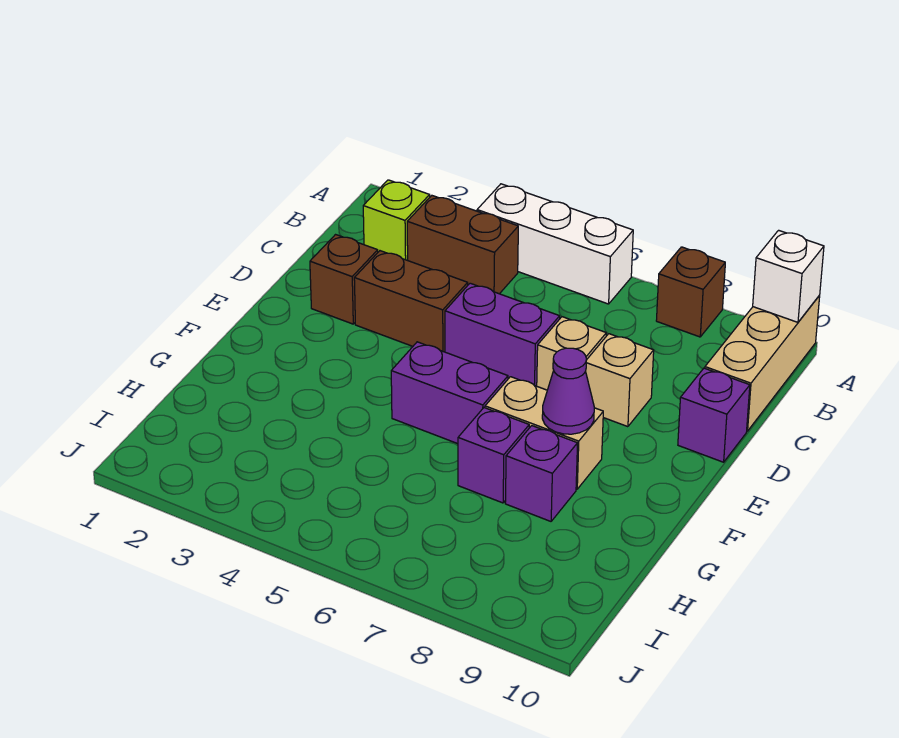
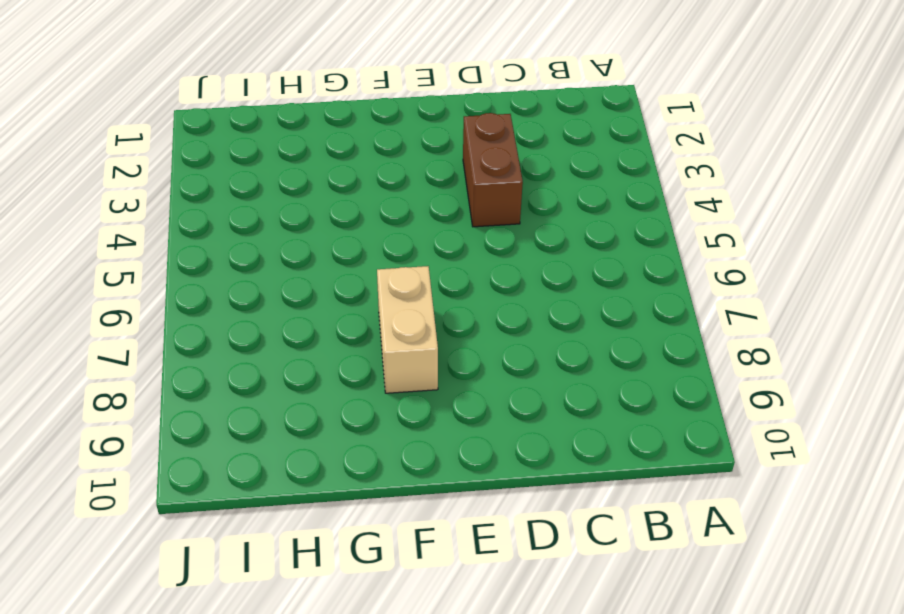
none -> white 1x3 brick [477,184,633,304]
none -> brown 1x1 brick [656,247,725,337]
none -> tan 1x3 brick [705,296,820,431]

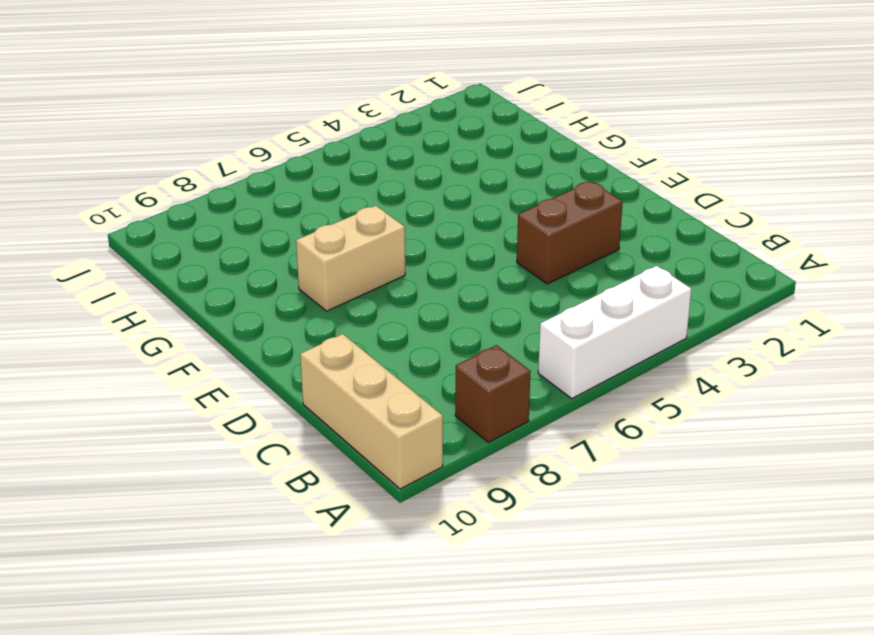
none -> lime 1x1 brick [363,180,430,260]
none -> brown 1x2 brick [407,196,518,294]
none -> brown 1x1 brick [310,235,378,324]

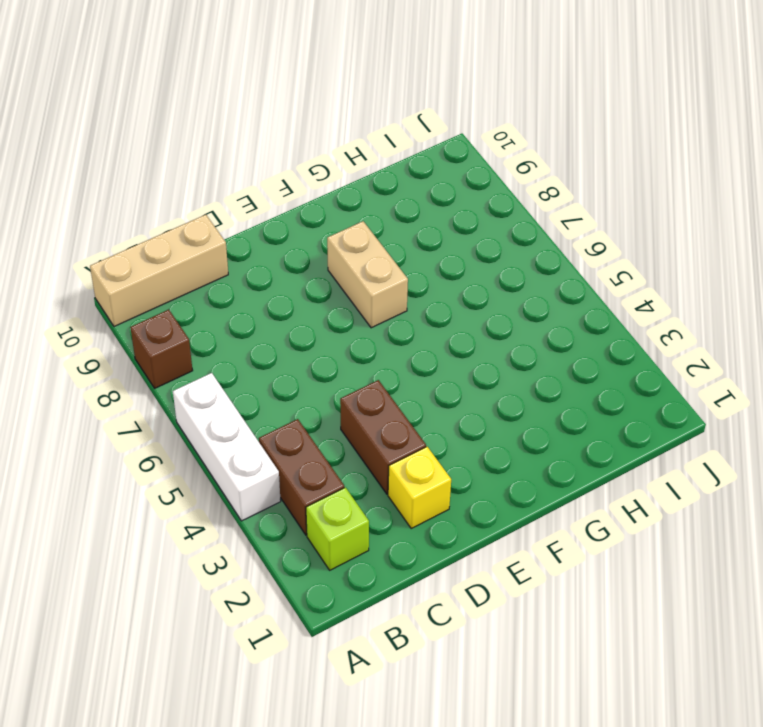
yellow 1x1 brick [388,447,451,528] -> brown 1x1 brick [310,235,378,324]
none -> purple 1x2 brick [445,283,560,386]
none -> tan 1x1 brick [537,317,606,390]
none -> tan 1x1 brick [586,334,654,427]

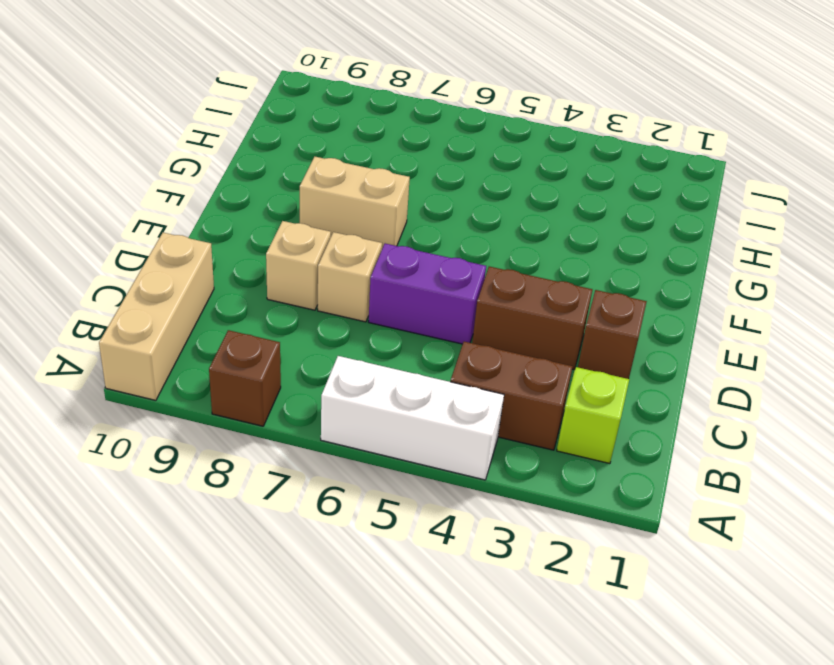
none -> purple 1x1 brick [678,368,750,462]
none -> purple 1x2 brick [391,342,508,444]
none -> purple 1x1 brick [458,408,529,503]

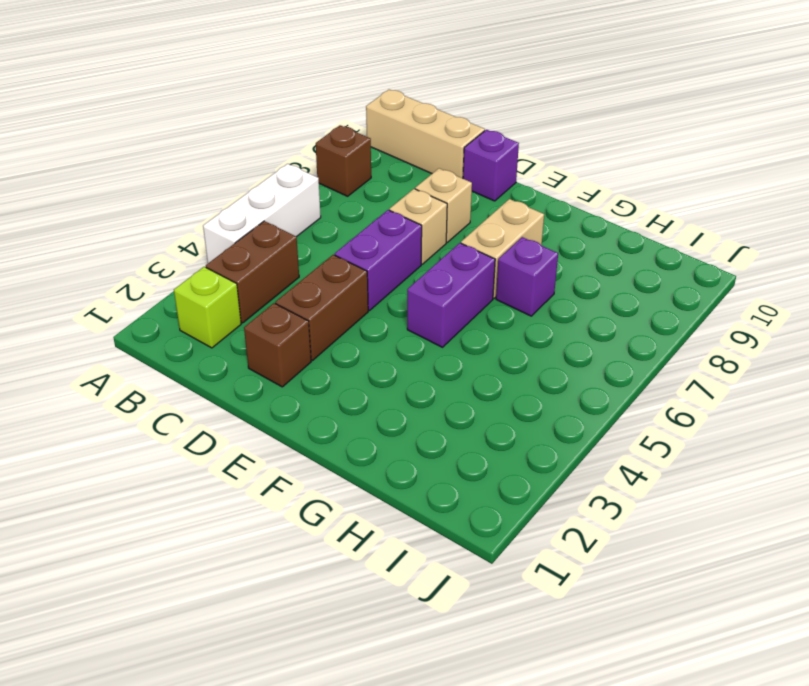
none -> purple 1x1 brick [505,426,578,521]
none -> white 1x1 brick [753,230,824,322]
none -> purple 1x1 cone [542,348,594,434]

